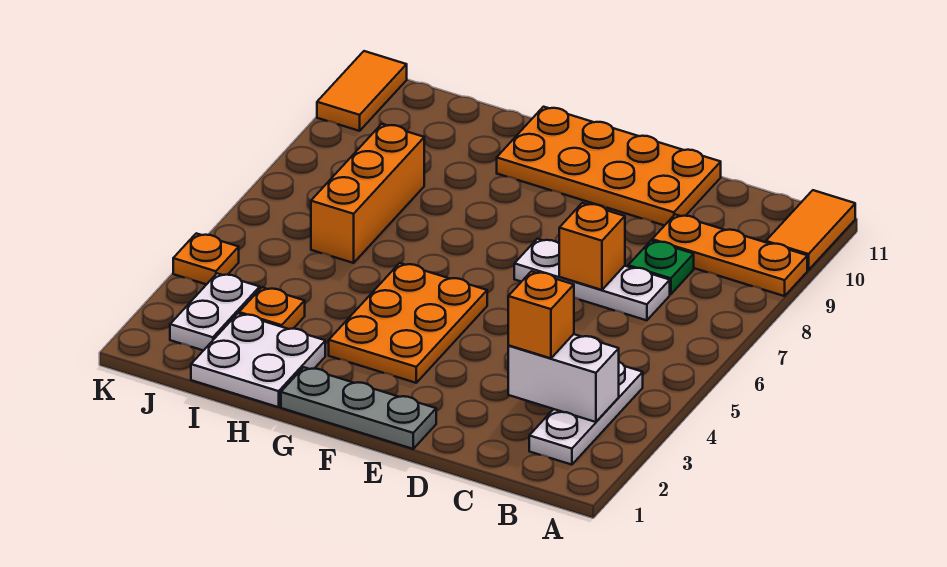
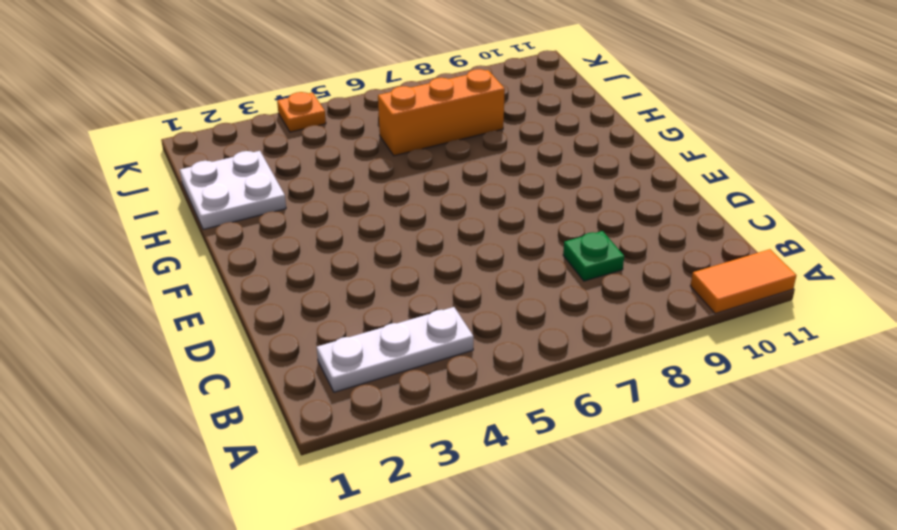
none -> orange 1x3 plate [652,214,807,296]
none -> white 1x3 plate [514,239,670,320]
none -> orange 2x4 plate [497,107,721,226]

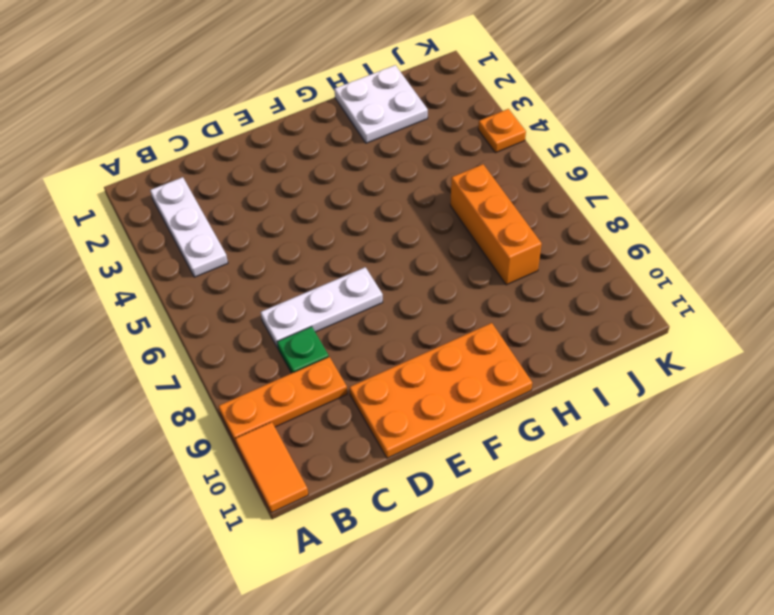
none -> grey 1x3 plate [281,367,436,449]
none -> orange 2x3 plate [329,263,487,383]
none -> orange 1x1 plate [239,287,305,329]

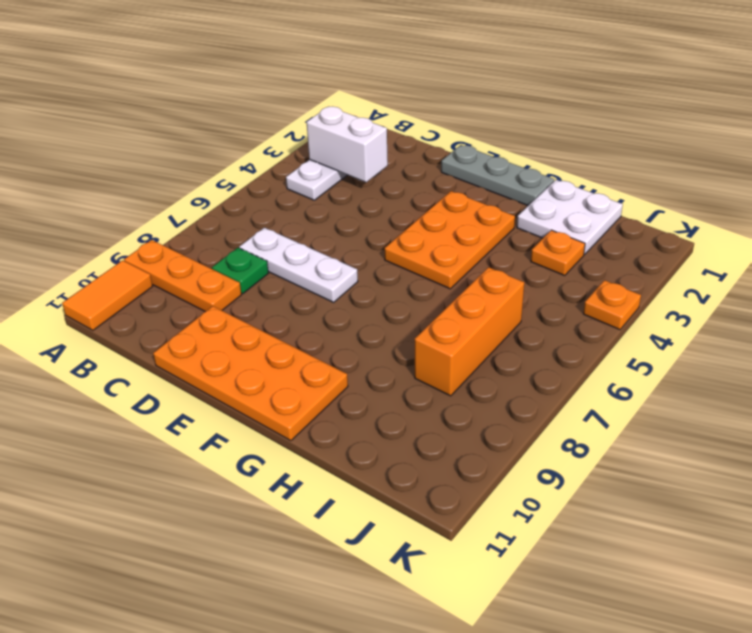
none -> white 1x2 plate [170,273,260,351]
none -> orange 1x2 tile [317,51,407,131]
none -> orange 1x1 brick [559,203,625,290]

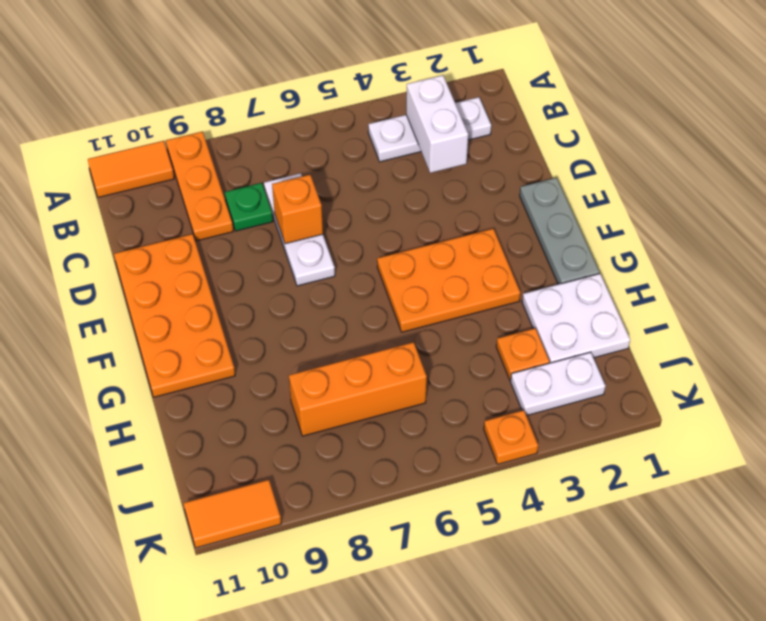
none -> orange 1x1 brick [508,271,574,358]

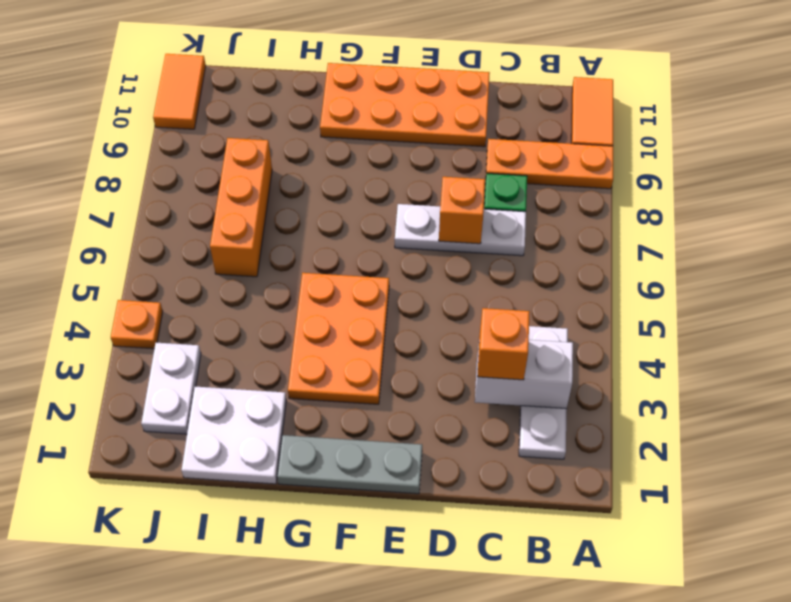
none -> orange 1x1 plate [239,287,305,329]

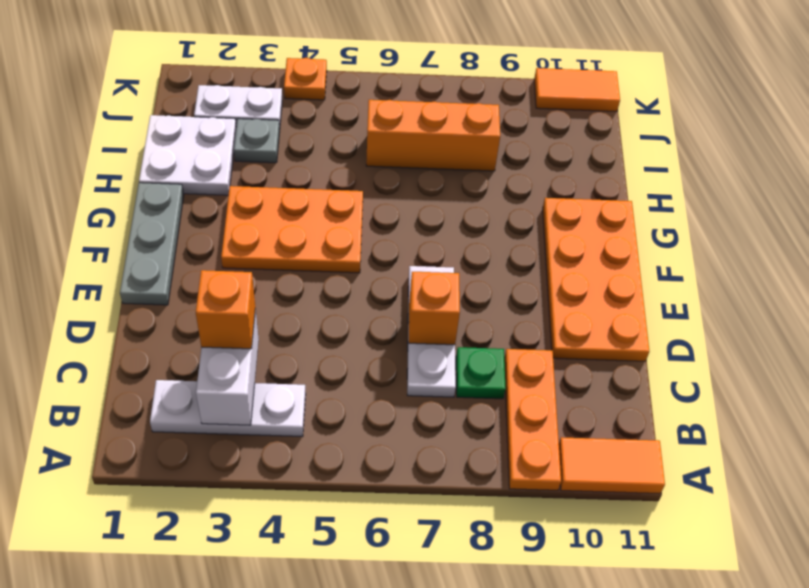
grey 1x1 plate [234,119,280,163] -> orange 1x1 plate [239,287,305,329]

